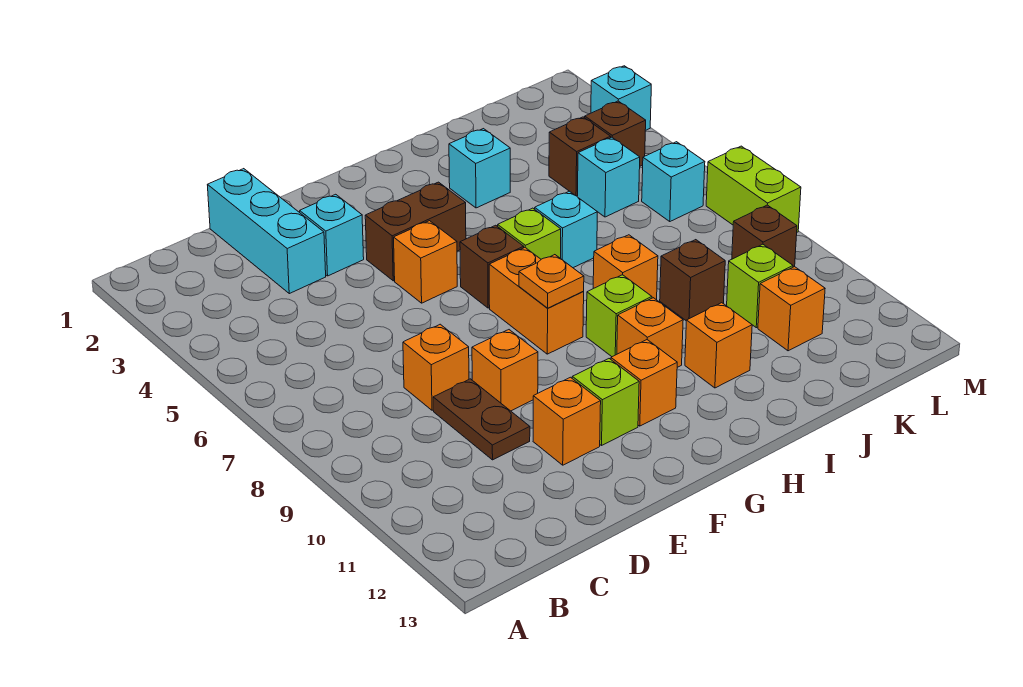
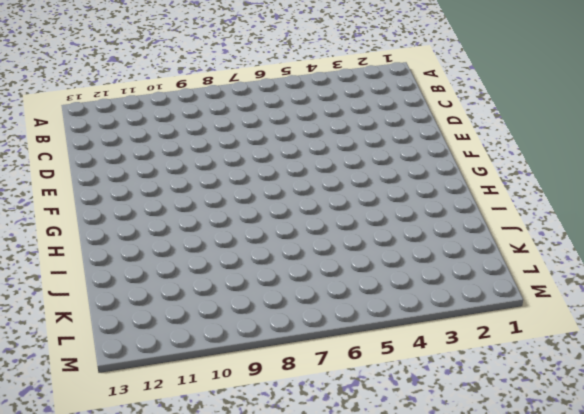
none -> cyan 1x3 brick [208,169,326,294]
none -> orange 1x1 brick [403,324,469,410]
none -> brown 1x2 plate [433,379,530,460]
none -> cyan 1x1 brick [300,194,364,276]

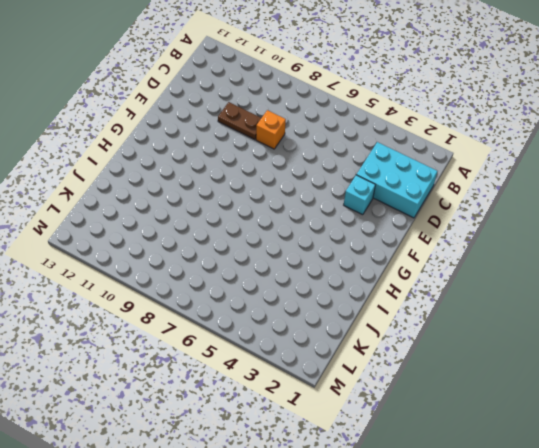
cyan 2x3 brick [356,142,437,218] -> cyan 1x3 brick [208,169,326,294]
none -> orange 1x1 brick [472,330,538,411]
none -> orange 1x1 brick [533,377,601,465]
none -> brown 1x2 brick [365,182,466,281]
none -> orange 1x1 brick [394,221,457,303]

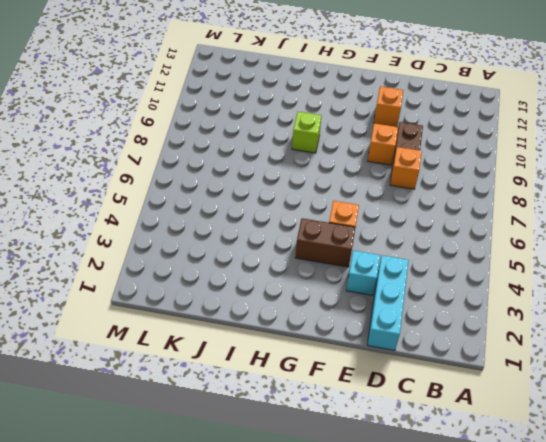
none -> lime 1x1 brick [572,359,639,445]
none -> brown 1x1 brick [460,225,524,308]
none -> orange 1x2 brick [489,248,584,354]
none -> orange 1x1 brick [611,340,677,426]

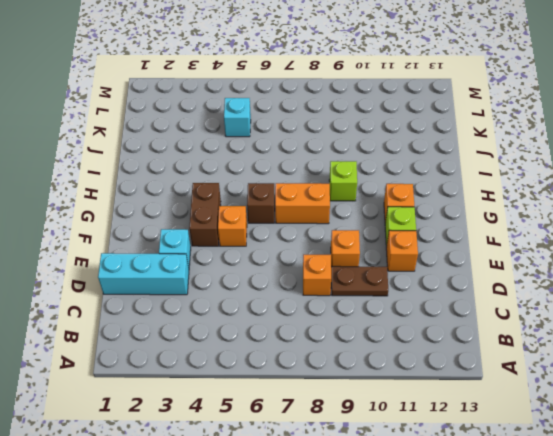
none -> lime 1x1 brick [498,208,561,259]
none -> orange 1x1 brick [617,298,683,367]
none -> cyan 1x1 brick [449,129,510,208]
none -> cyan 1x1 brick [535,191,597,268]

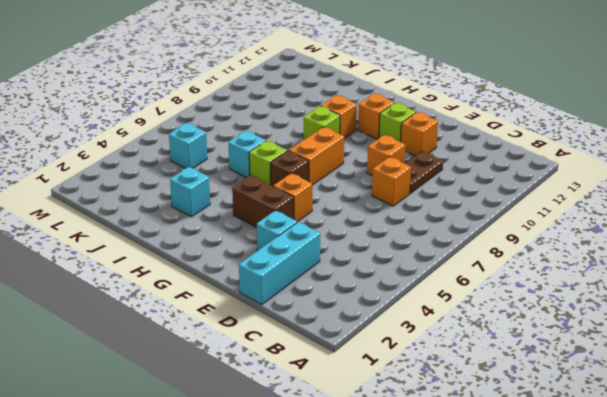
none -> orange 1x1 brick [593,235,658,300]
none -> orange 1x1 brick [685,303,752,388]
none -> brown 1x1 brick [660,240,725,321]
none -> brown 1x1 brick [549,117,611,196]

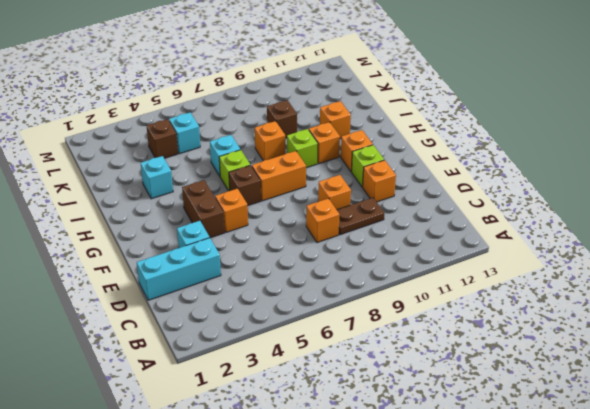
none -> lime 1x1 brick [727,244,793,328]
none -> orange 1x1 brick [758,267,825,351]
none -> brown 1x1 brick [585,101,646,166]
none -> cyan 1x1 brick [642,142,705,221]

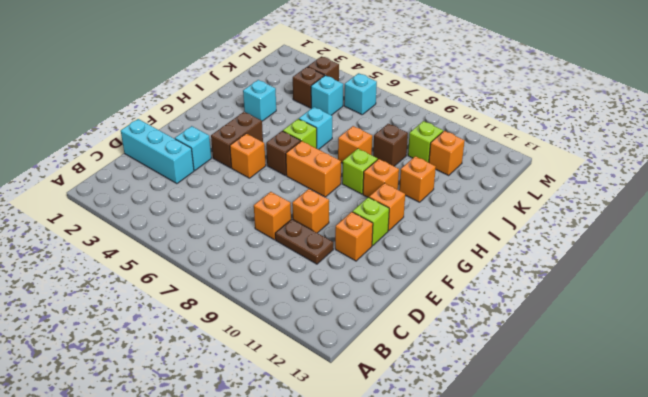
none -> brown 1x1 brick [732,205,797,267]
none -> cyan 1x1 brick [591,66,651,131]
none -> lime 1x2 brick [706,146,801,232]
none -> orange 1x1 plate [519,255,584,308]

